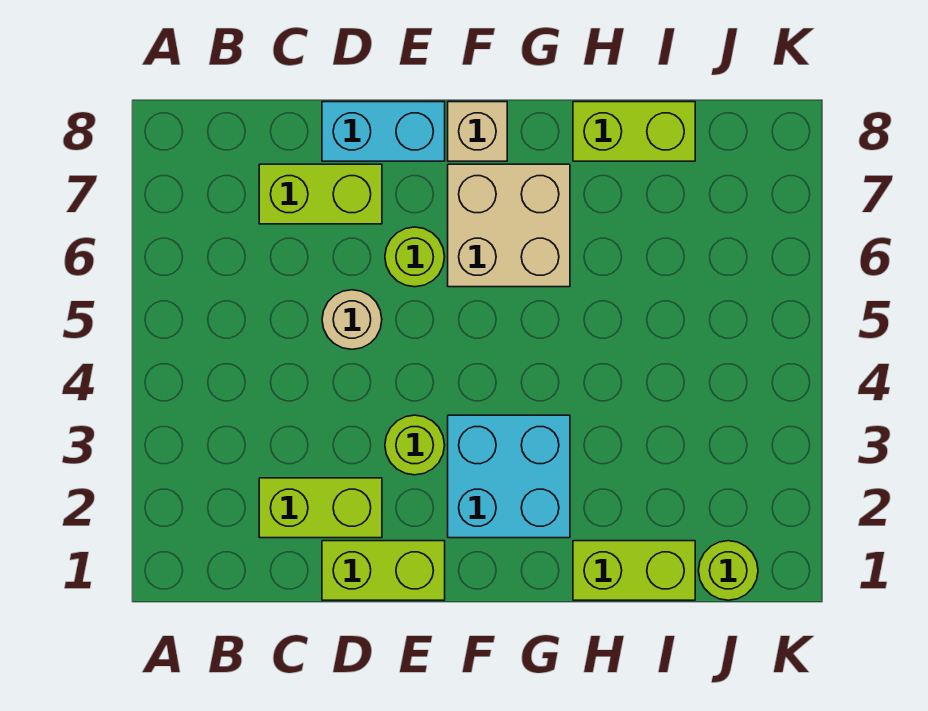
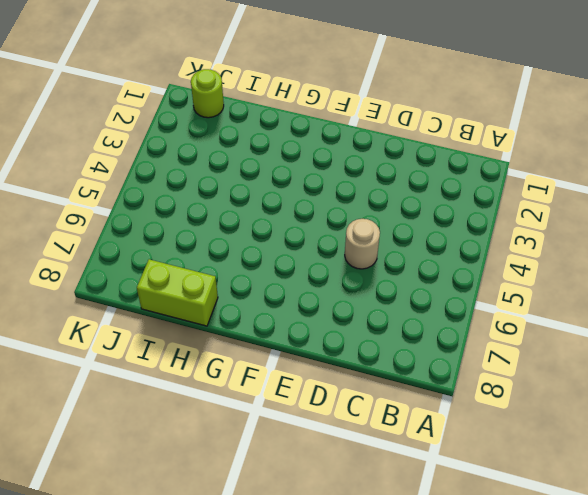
none -> lime 1x2 brick [259,478,382,538]
none -> lime 1x2 brick [259,164,382,224]
none -> lime 1x2 brick [322,541,445,600]

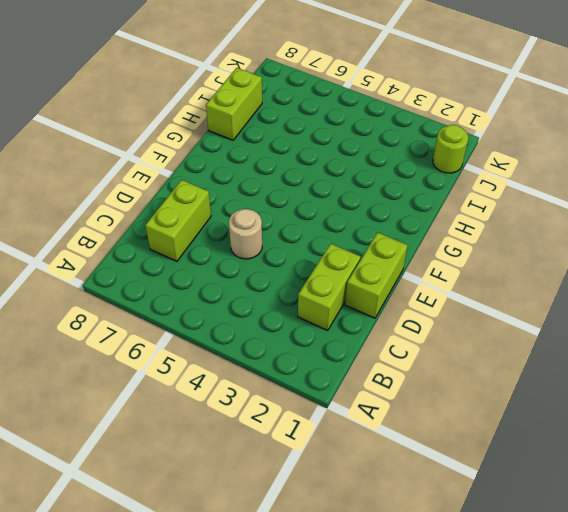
none -> cyan 1x2 brick [322,102,445,161]
none -> lime 1x1 round brick [385,415,445,475]
none -> lime 1x1 round brick [385,227,445,287]

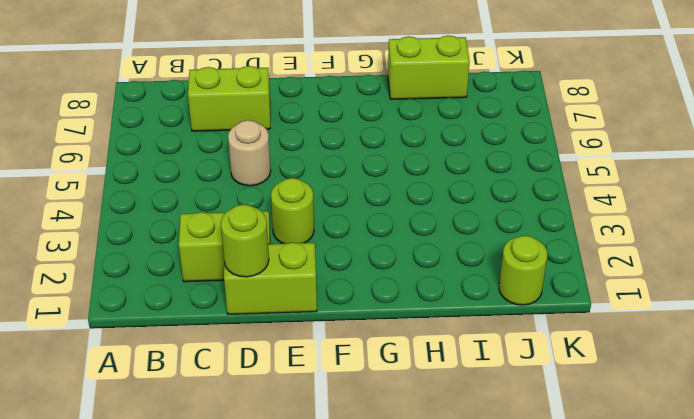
lime 1x1 round brick [221,204,269,277] -> lime 1x1 round brick moved to [385,227,445,287]
none -> cyan 1x2 brick [322,102,445,161]
none -> cyan 2x2 brick [448,415,570,538]
none -> tan 2x2 brick [448,164,570,287]

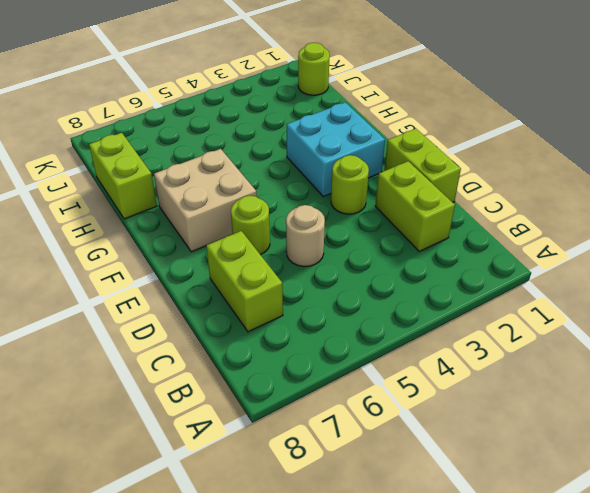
none -> cyan 1x2 brick [322,102,445,161]
none -> tan 1x1 brick [448,102,507,161]
none -> lime 1x2 brick [573,541,695,600]

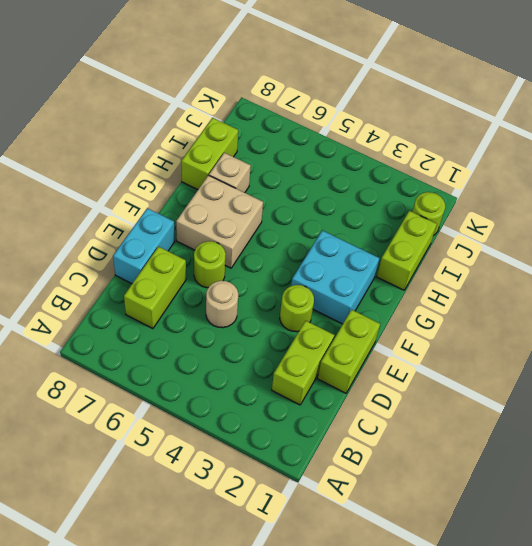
tan 1x1 brick [209,153,251,193] -> tan 1x1 brick moved to [448,102,507,161]

